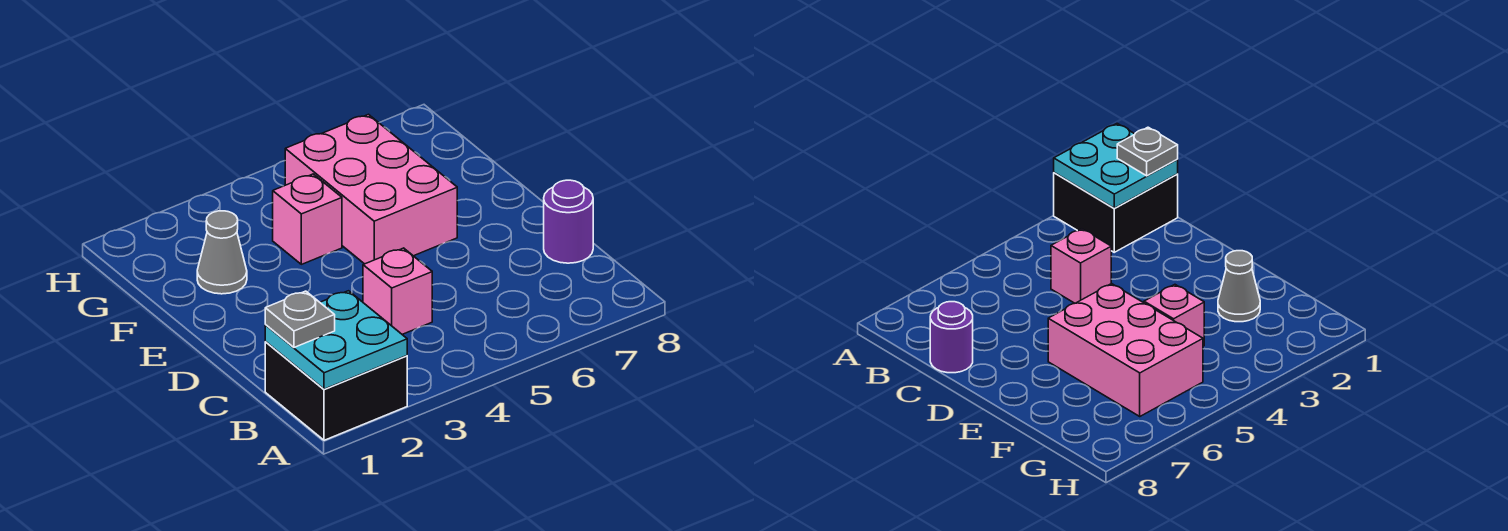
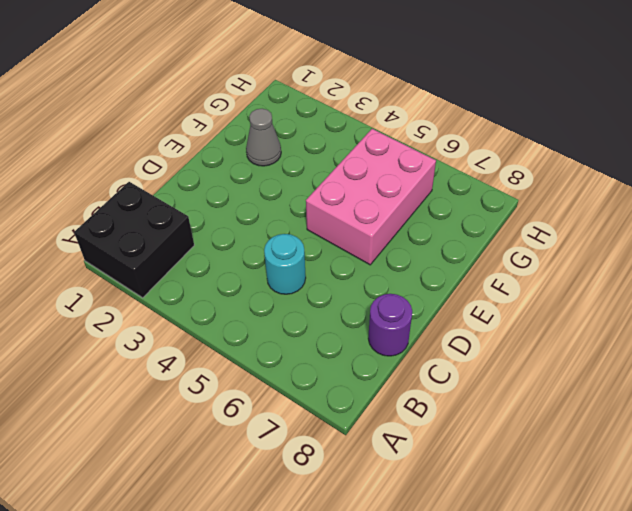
cyan 1x1 round brick [264,234,306,294] -> none
none -> pink 1x1 brick [363,248,432,334]
none -> pink 1x1 brick [273,174,342,264]

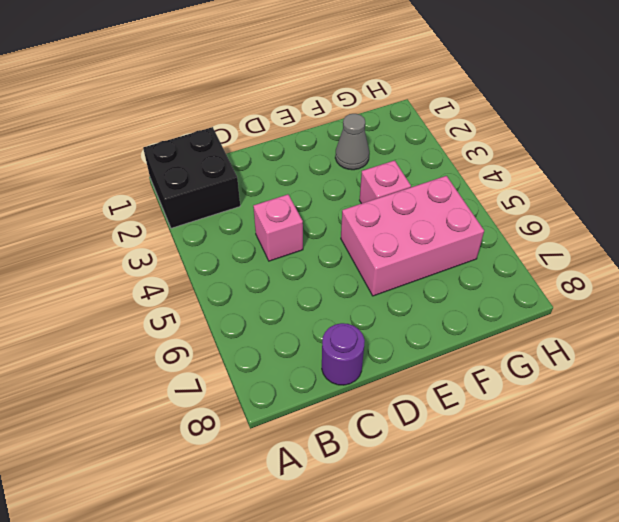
none -> cyan 2x2 plate [265,291,407,389]
none -> grey 1x1 plate [265,291,335,347]

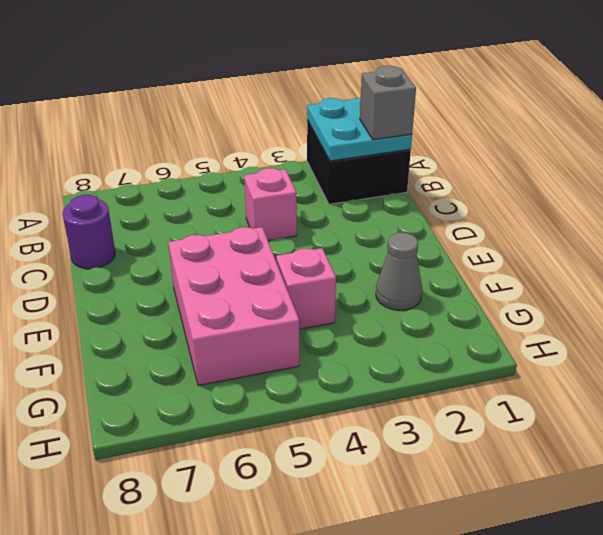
grey 1x1 brick [360,66,416,140] -> grey 1x1 plate [265,291,335,347]

